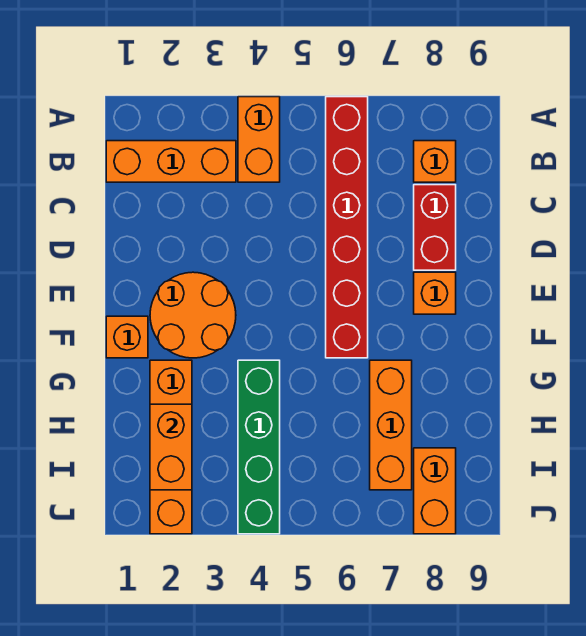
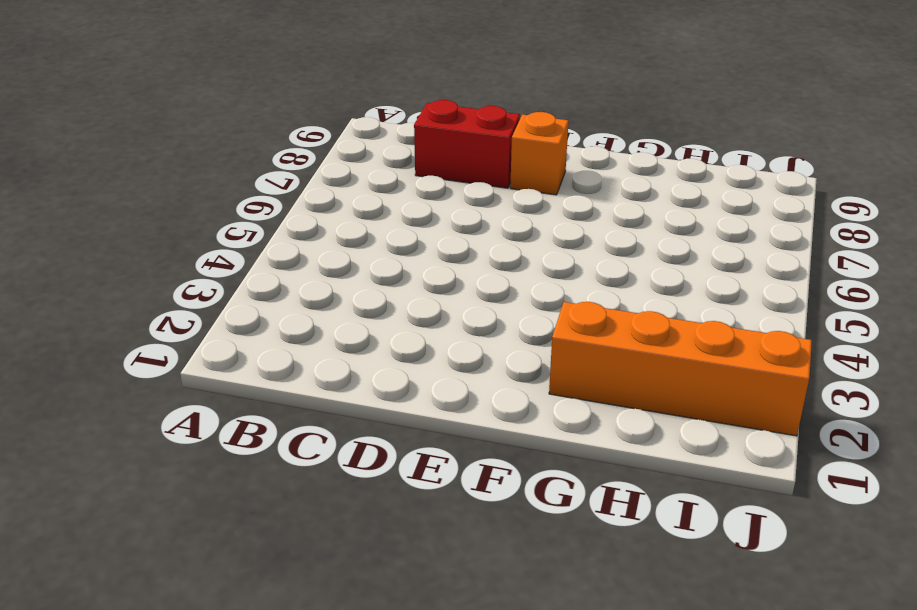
none -> orange 1x2 brick [238,97,280,182]
none -> red 1x6 brick [326,97,368,358]
none -> orange 1x3 brick [106,141,236,182]

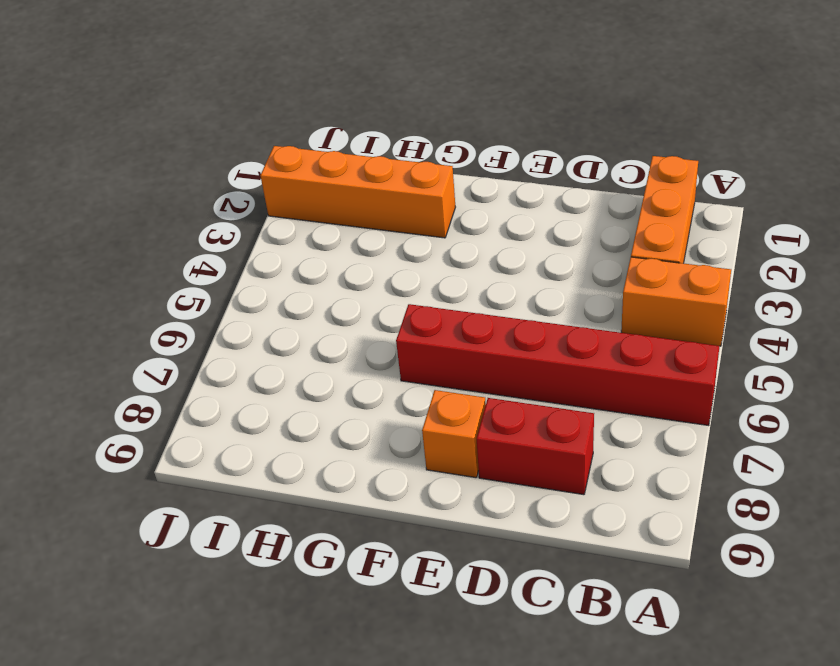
none -> orange 1x1 brick [414,141,456,182]
none -> orange 2x2 round brick [150,272,236,358]
none -> orange 1x1 brick [106,316,148,358]

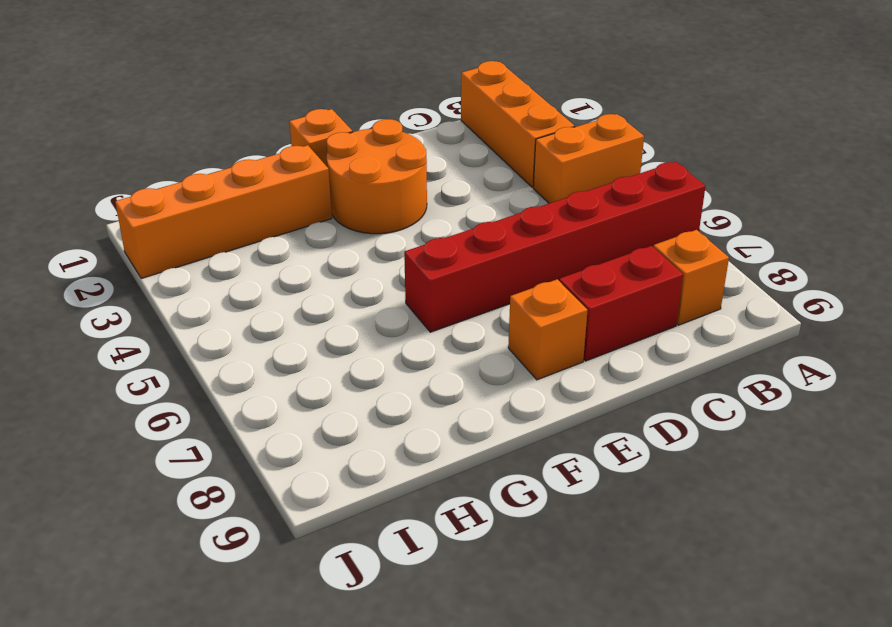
none -> green 1x4 brick [238,360,280,534]
none -> orange 1x3 brick [370,360,412,490]
none -> orange 1x2 brick [414,448,456,534]

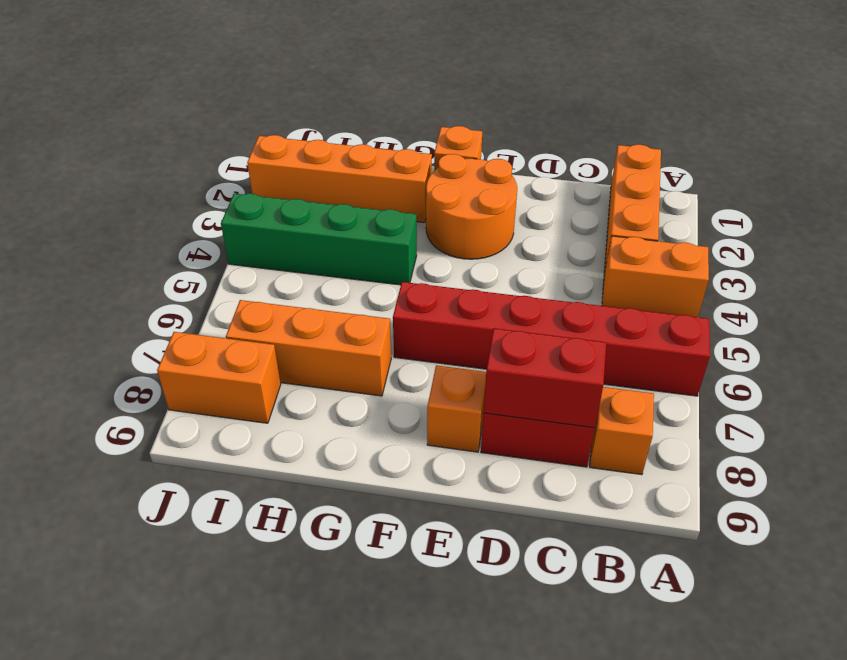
red 1x2 brick [484,328,606,428] -> none
none -> orange 1x2 brick [150,404,192,490]

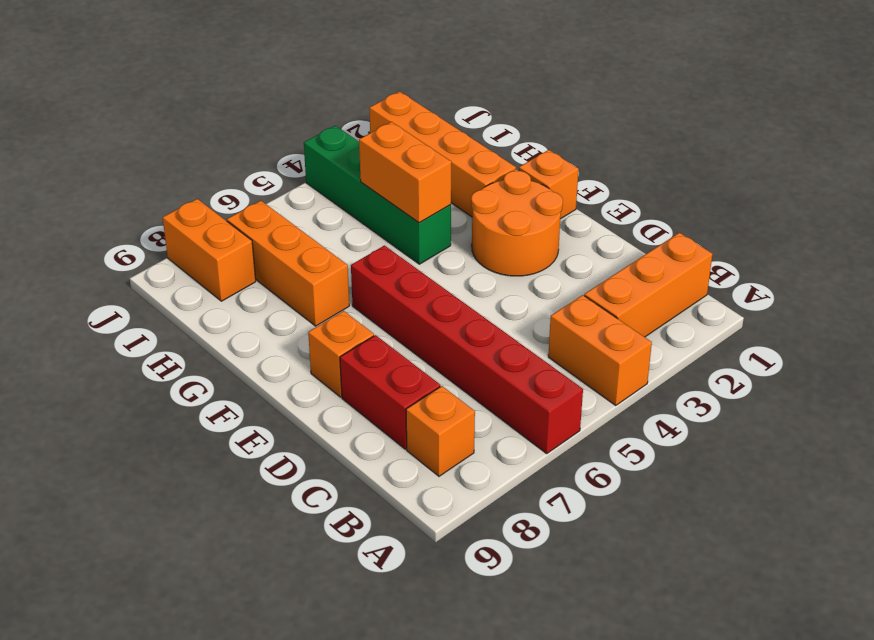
orange 1x2 brick [359,122,451,223] -> orange 1x2 brick moved to [150,404,192,490]

